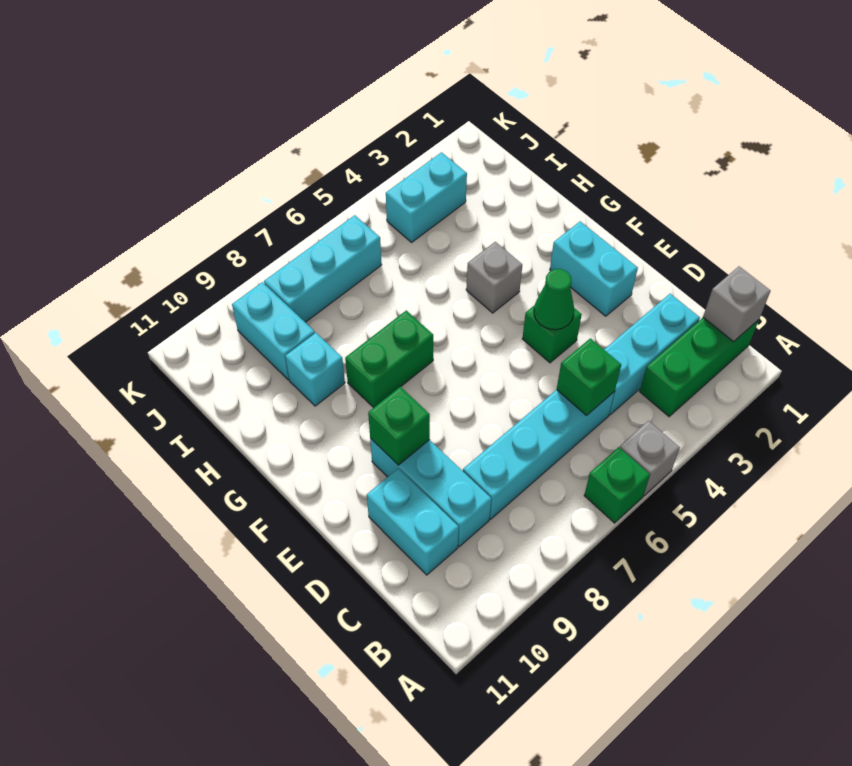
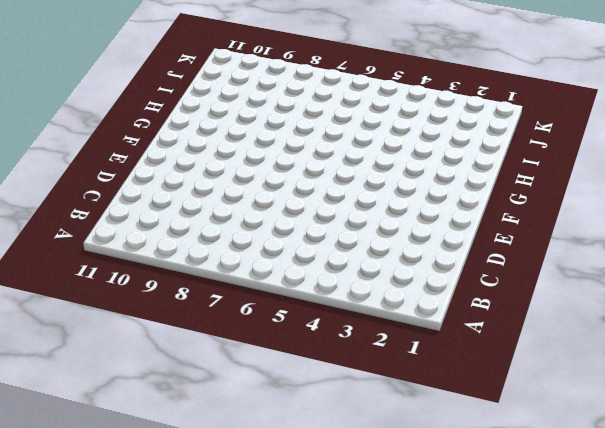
none -> grey 1x1 brick [620,421,680,496]
none -> green 1x1 brick [584,447,650,523]
none -> green 1x3 brick [640,318,759,417]

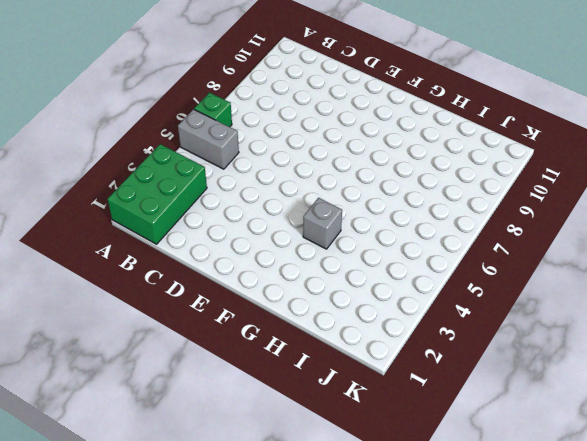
green 2x3 brick [108,144,207,244] -> green 1x3 brick [640,318,759,417]
grey 1x2 brick [178,109,239,169] -> grey 1x1 brick [620,421,680,496]
none -> cyan 1x3 brick [604,294,700,415]
none -> cyan 1x4 brick [463,390,614,519]
none -> cyan 1x3 brick [370,438,491,547]

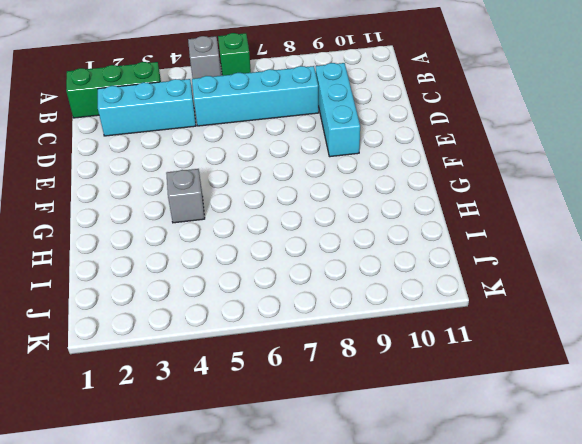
none -> cyan 1x2 brick [367,468,459,575]
none -> cyan 1x2 brick [550,221,638,316]
none -> green 1x1 brick [522,305,582,363]

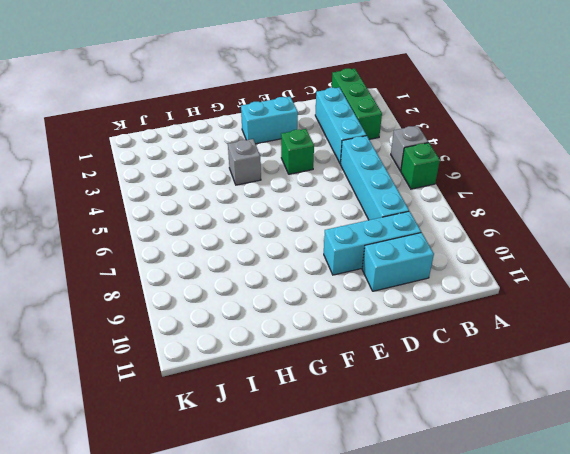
none -> green 1x2 brick [345,310,433,408]
none -> cyan 1x1 brick [285,333,345,406]
none -> cyan 1x2 brick [232,282,315,380]

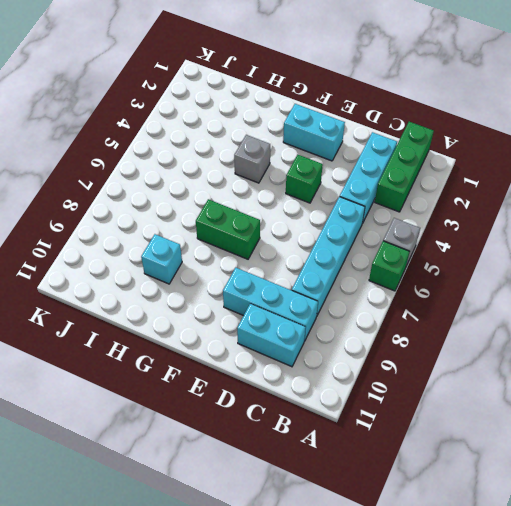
green 1x2 brick [196,199,260,259] -> green 1x2 brick turned to [345,310,433,408]
none -> cyan 1x2 brick [232,282,315,380]
none -> cyan 1x2 brick [386,152,467,242]
none -> cyan 1x3 brick [264,215,382,322]

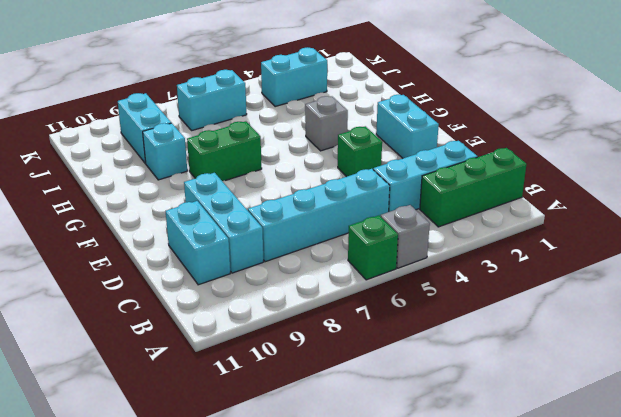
cyan 1x2 brick [177,70,247,131] -> cyan 1x3 brick [264,215,382,322]
none -> grey 1x1 brick [703,266,770,342]
none -> green 1x1 brick [557,338,621,415]
none -> green 1x1 cone [534,269,574,330]

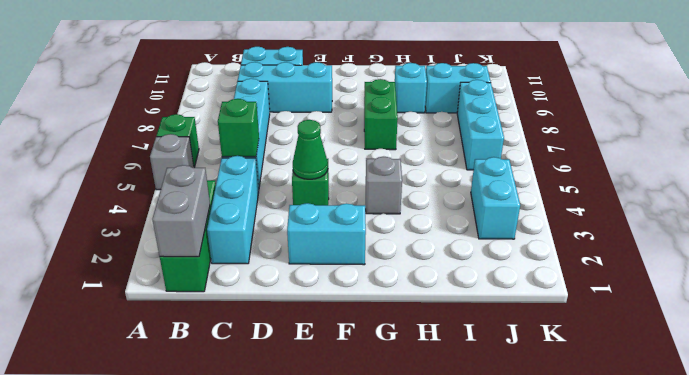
grey 1x2 brick [152,165,210,257] -> grey 1x1 brick [703,266,770,342]
none -> green 1x1 brick [368,387,430,465]

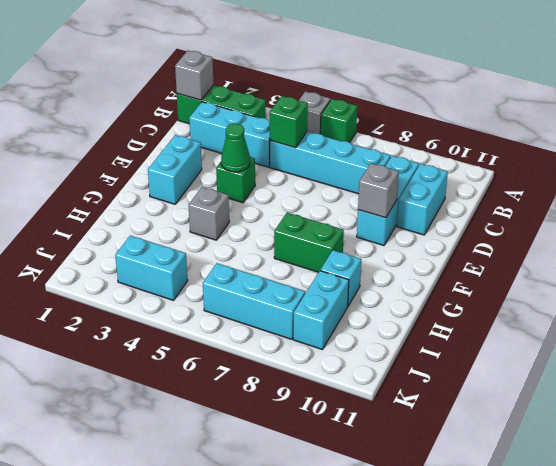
grey 1x1 brick [358,163,399,218] -> green 1x1 brick [368,387,430,465]

